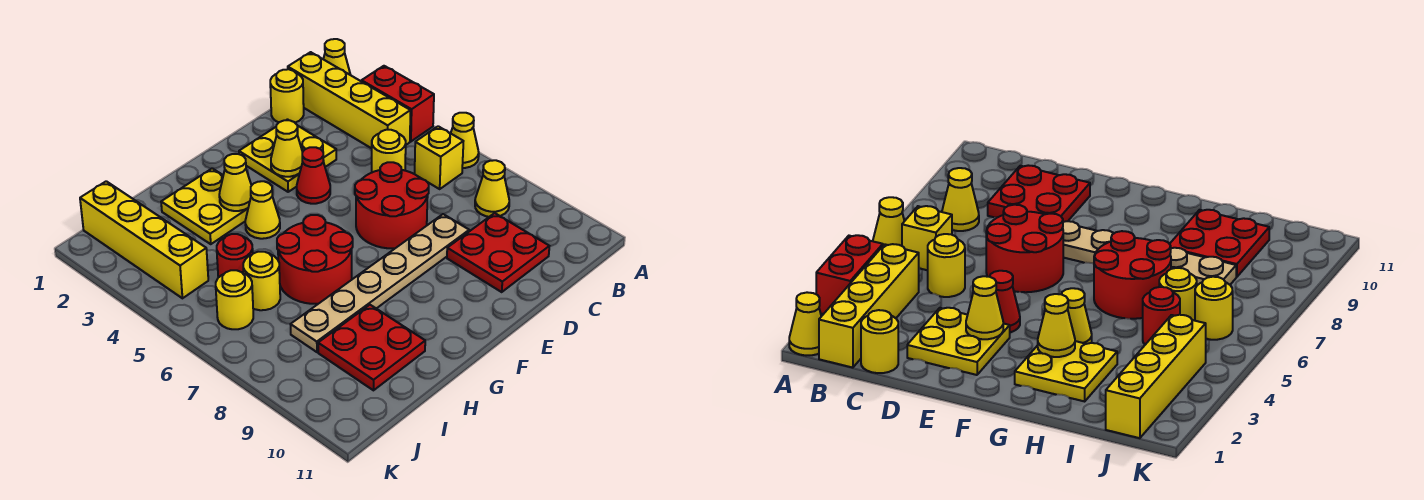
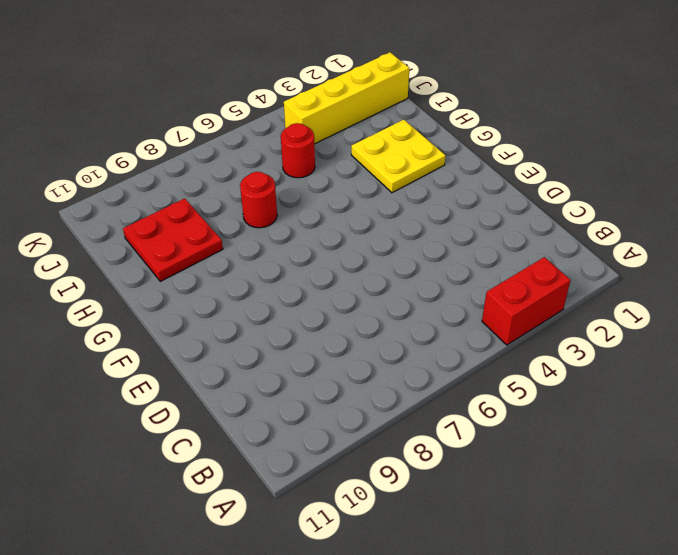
red 1x1 round brick [240,172,277,228] -> red 2x2 round brick [277,215,353,304]
none -> yellow 1x1 cone [323,39,350,75]
none -> yellow 1x1 cone [451,113,479,168]
none -> yellow 1x4 brick [288,52,410,148]

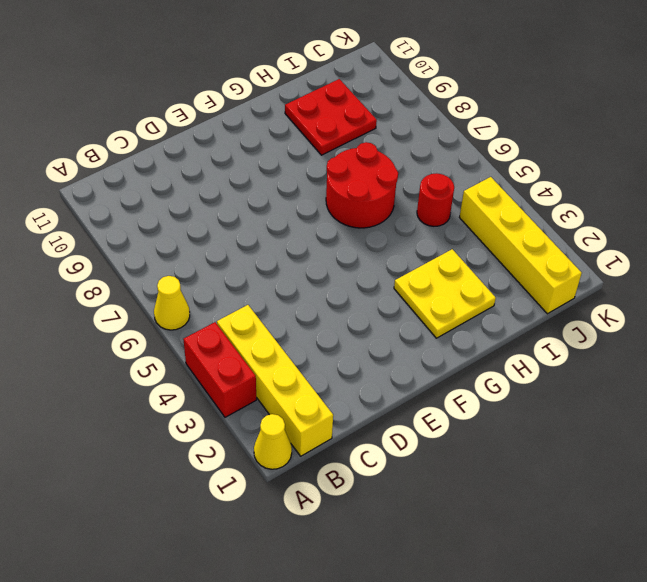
none -> yellow 1x1 brick [415,126,463,189]
none -> yellow 1x1 cone [475,160,509,217]
none -> yellow 1x1 round brick [270,69,304,123]

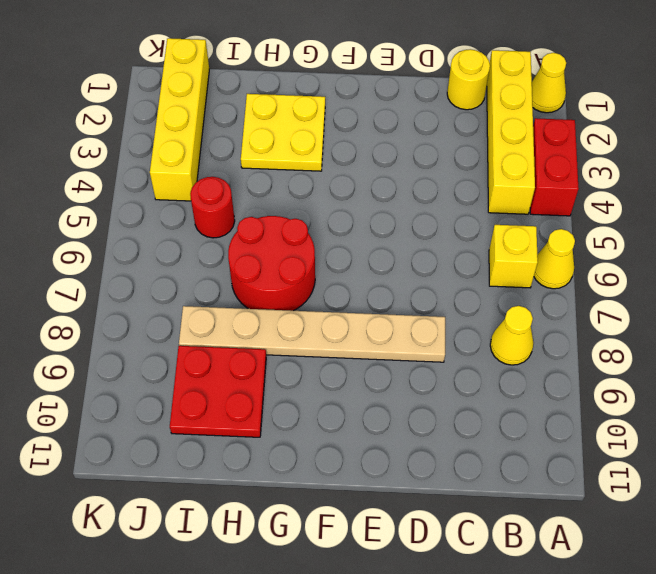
none -> yellow 1x1 round brick [372,130,406,172]
none -> red 2x2 plate [447,213,549,292]
none -> yellow 2x2 plate [239,125,336,192]

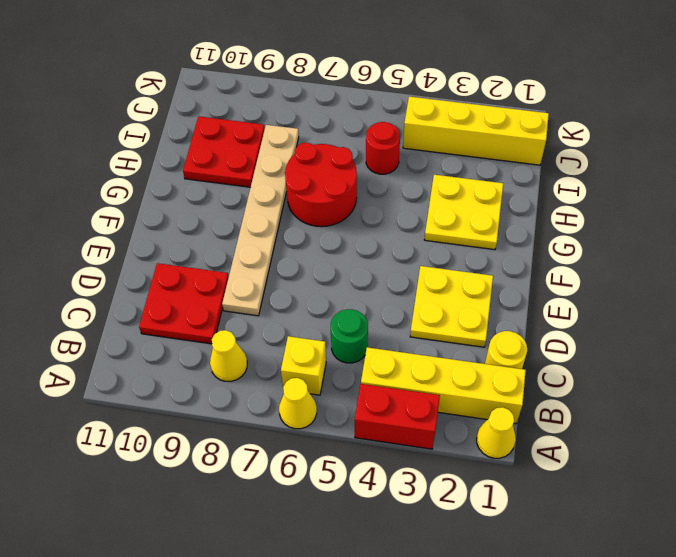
green 1x1 round brick [331,309,368,363] -> yellow 1x1 round brick [372,130,406,172]
none -> red 2x2 round brick [355,162,429,248]
none -> red 1x1 cone [297,147,330,204]
none -> yellow 1x1 cone [245,181,280,239]

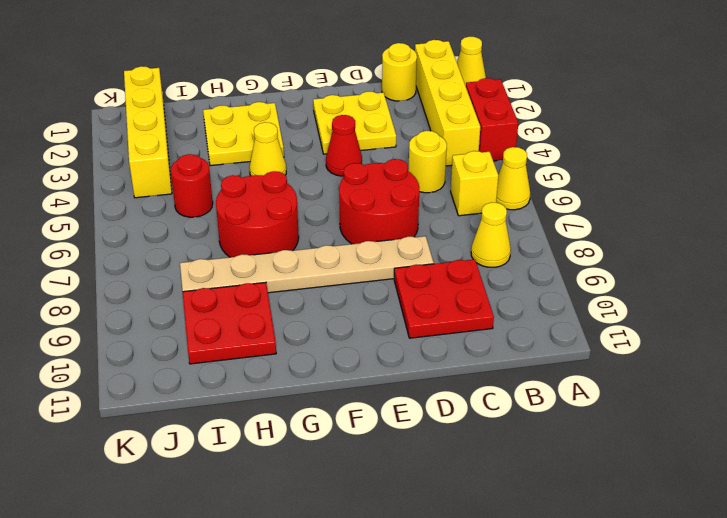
none -> yellow 1x1 round brick [243,252,280,310]
none -> yellow 1x1 round brick [216,270,253,329]
none -> yellow 1x1 cone [271,120,303,177]

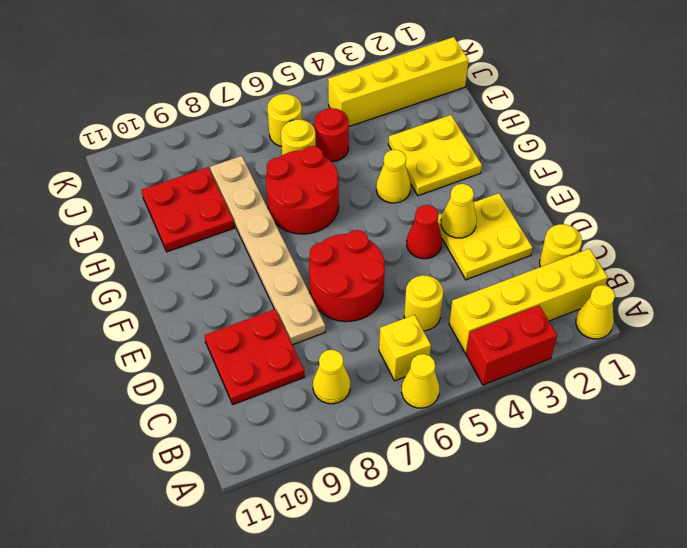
none -> yellow 1x1 cone [219,154,252,211]

